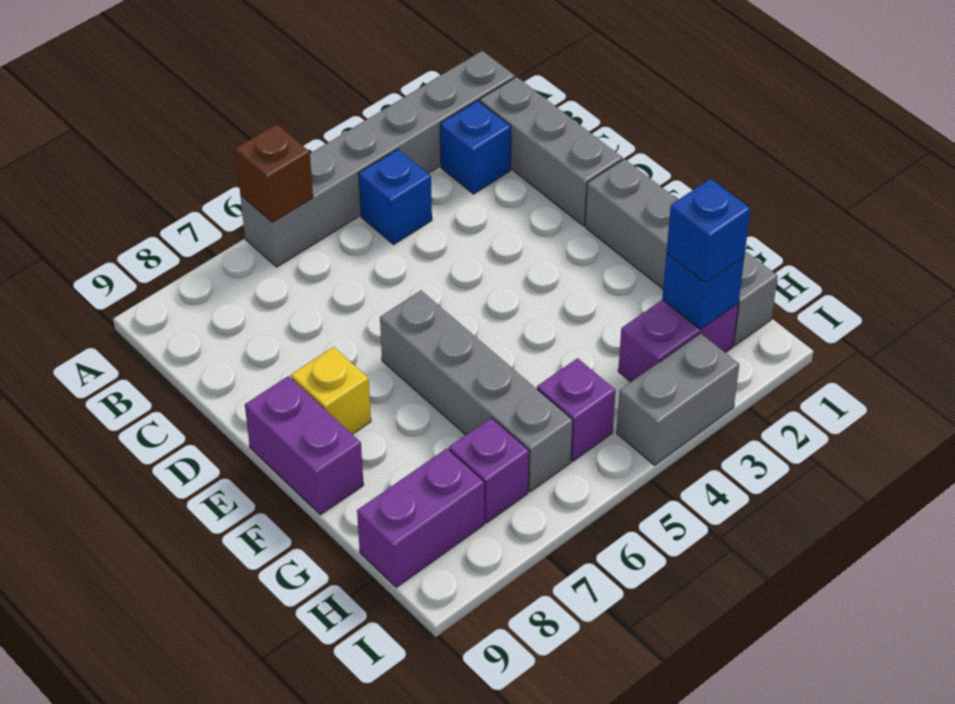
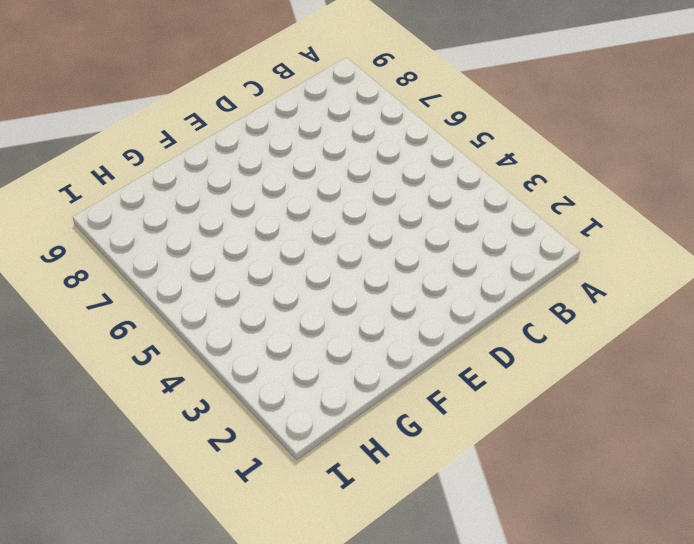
none -> grey 1x6 brick [240,51,515,267]
none -> grey 1x3 brick [480,77,623,226]
none -> blue 1x1 brick [440,101,511,194]

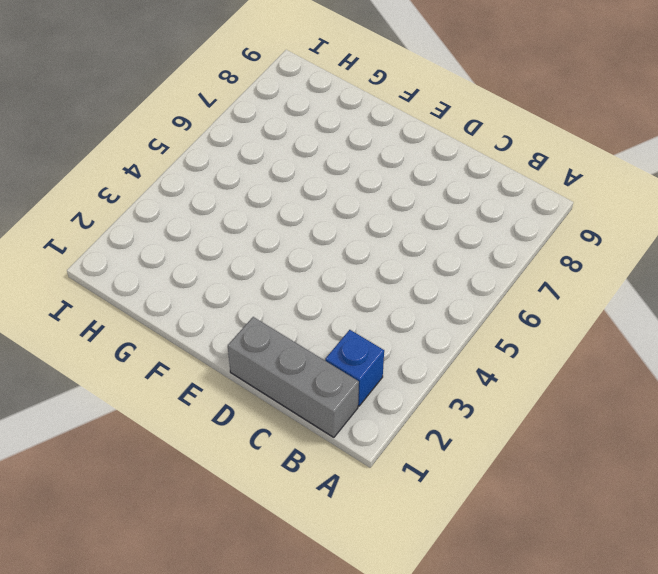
none -> grey 1x6 brick [240,51,515,267]
none -> blue 1x1 brick [359,149,432,244]
none -> grey 1x4 brick [585,159,778,346]

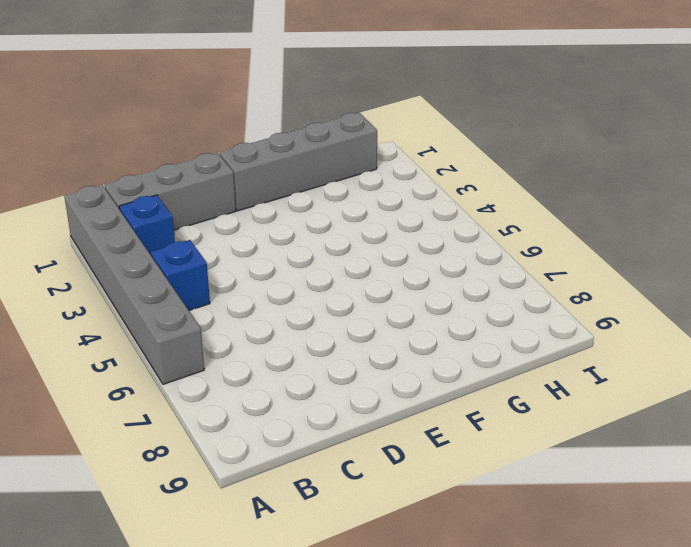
none -> grey 1x4 brick [380,291,573,492]
none -> yellow 1x1 brick [291,347,371,434]
none -> purple 1x2 brick [245,376,363,515]

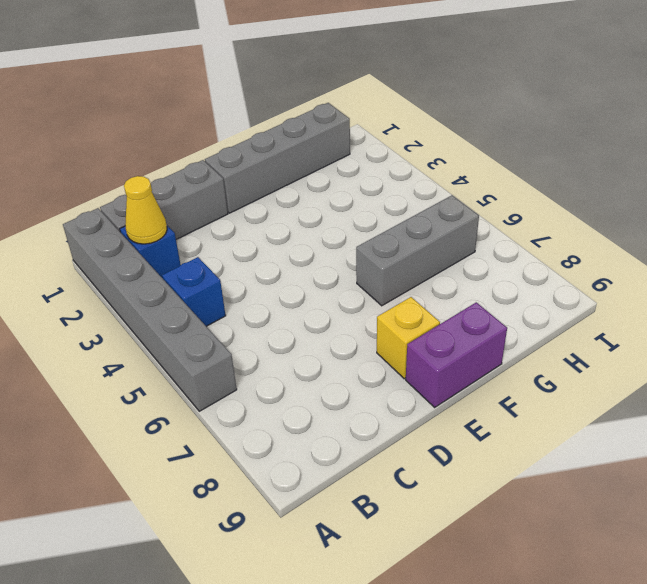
yellow 1x1 cone [124,176,167,244] -> none
grey 1x3 brick [356,195,479,306] -> grey 1x4 brick [380,291,573,492]
none -> purple 1x2 brick [618,300,738,382]
none -> purple 1x1 brick [537,358,616,461]
none -> purple 1x1 brick [449,418,529,523]

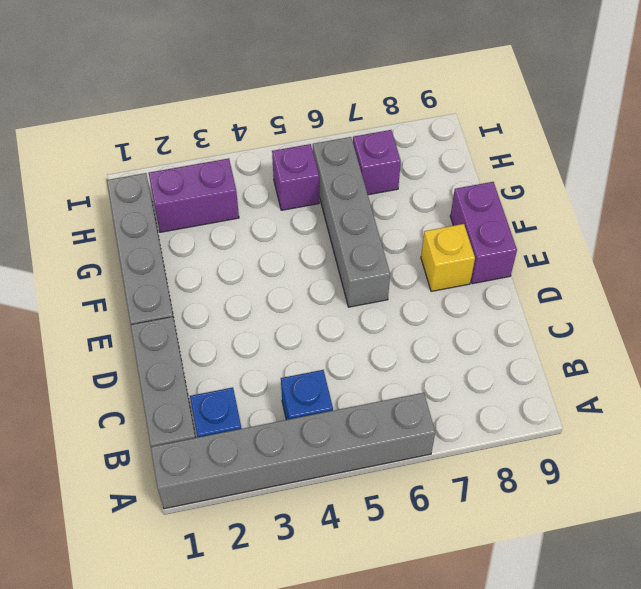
none -> purple 1x2 brick [357,448,485,587]
none -> grey 1x2 brick [617,333,739,465]
none -> brown 1x1 brick [235,124,313,222]

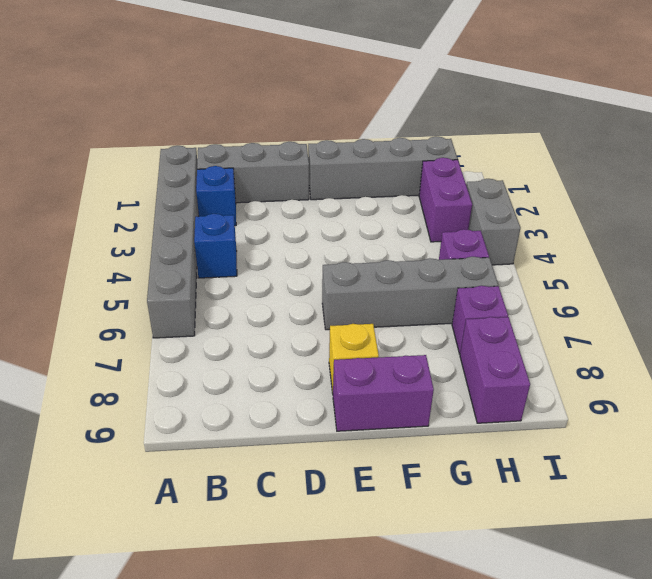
none -> brown 1x1 brick [235,124,313,222]
none -> blue 1x1 brick [662,254,744,329]
none -> blue 1x1 brick [666,179,750,283]

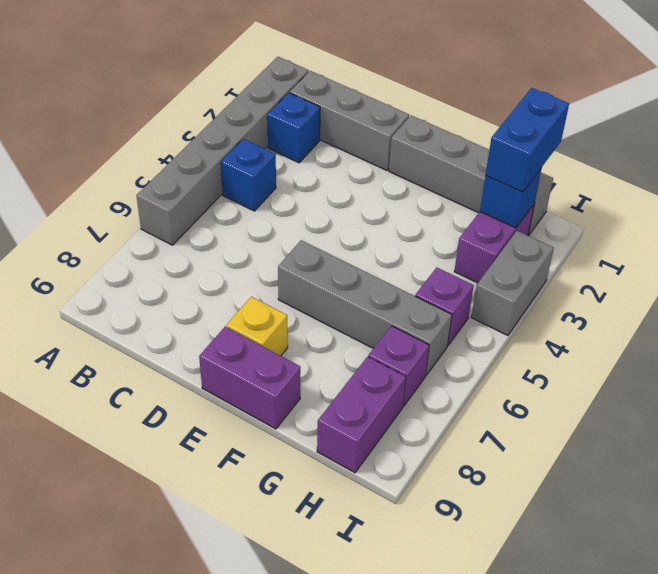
blue 1x2 brick [486,88,569,192] -> blue 1x1 brick [666,179,750,283]
none -> brown 1x1 brick [235,124,313,222]

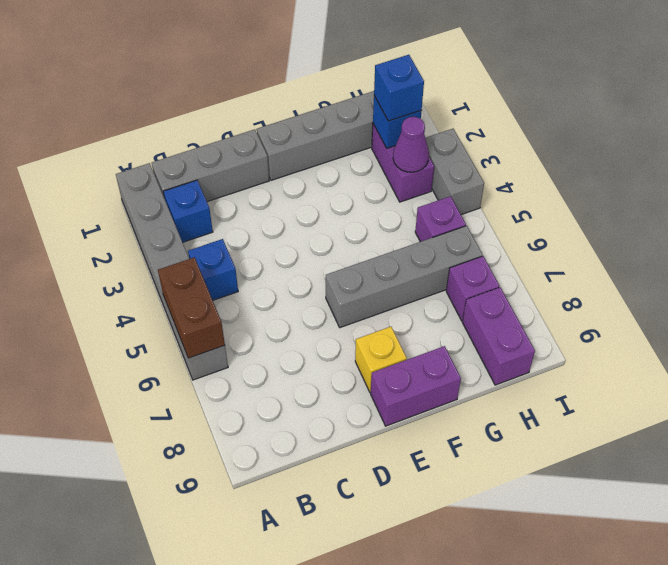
brown 1x2 brick [158,257,225,358] -> brown 1x1 brick [235,124,313,222]
purple 1x1 cone [393,117,429,172] -> none

